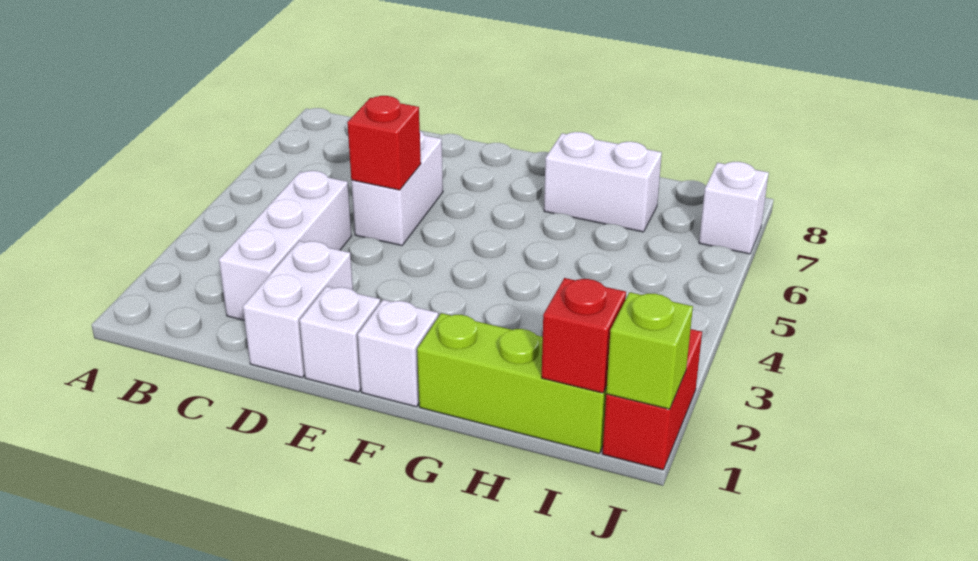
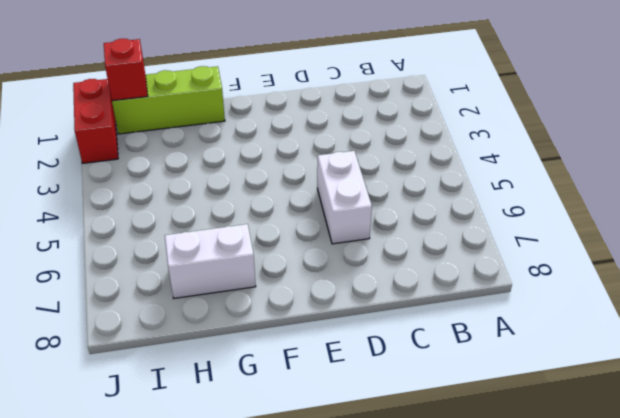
none -> white 1x3 brick [219,171,352,321]
none -> white 1x2 brick [243,241,353,377]
none -> white 1x1 brick [299,286,380,392]

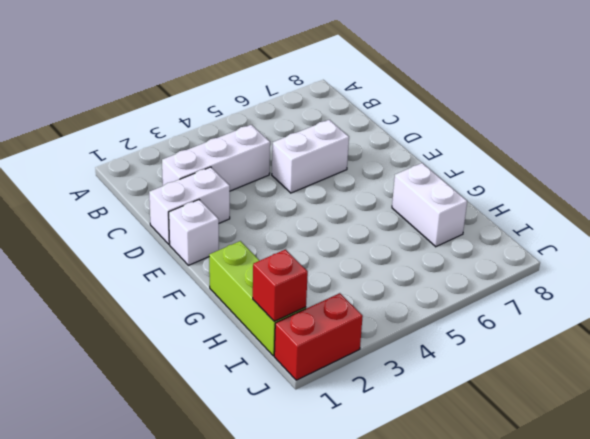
none -> white 1x1 brick [357,300,438,407]
none -> white 1x1 brick [699,162,769,254]
none -> red 1x1 brick [347,96,421,190]

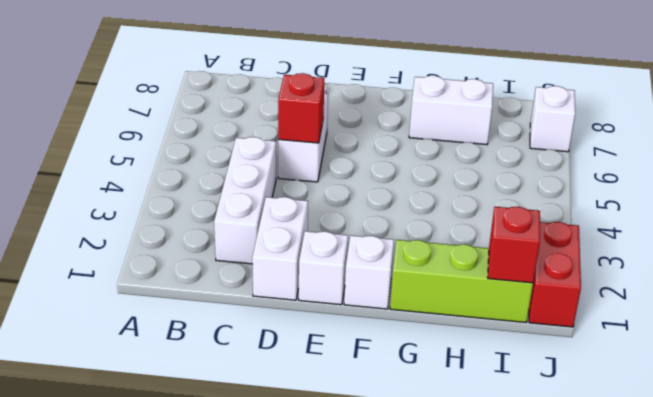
none -> lime 1x1 brick [606,292,693,409]

